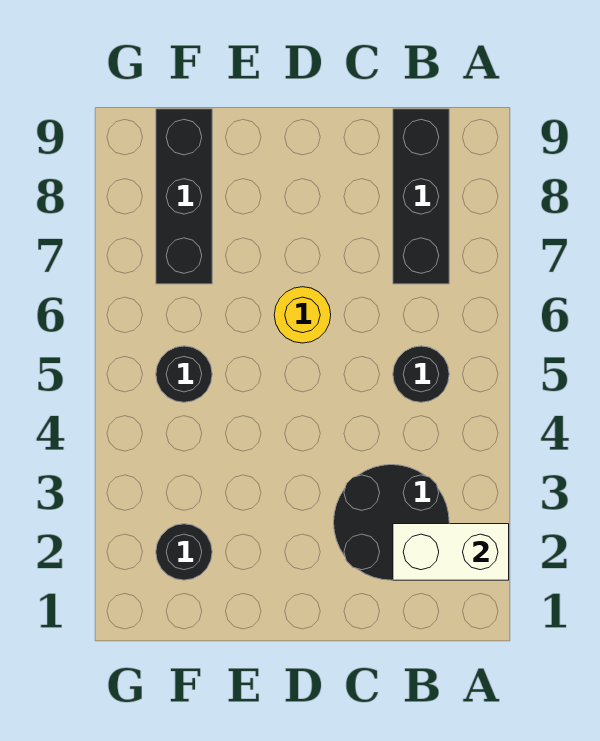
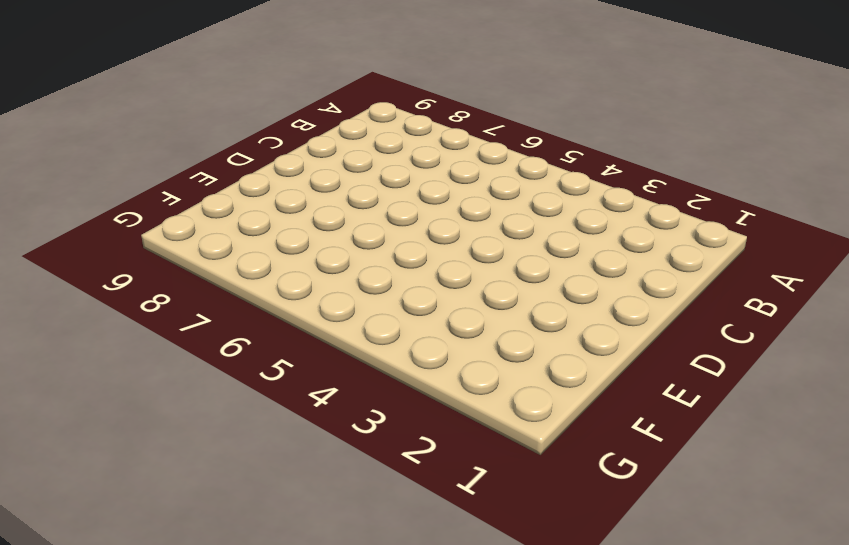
none -> black 2x2 round brick [334,465,449,580]
none -> black 1x1 round brick [393,346,449,402]

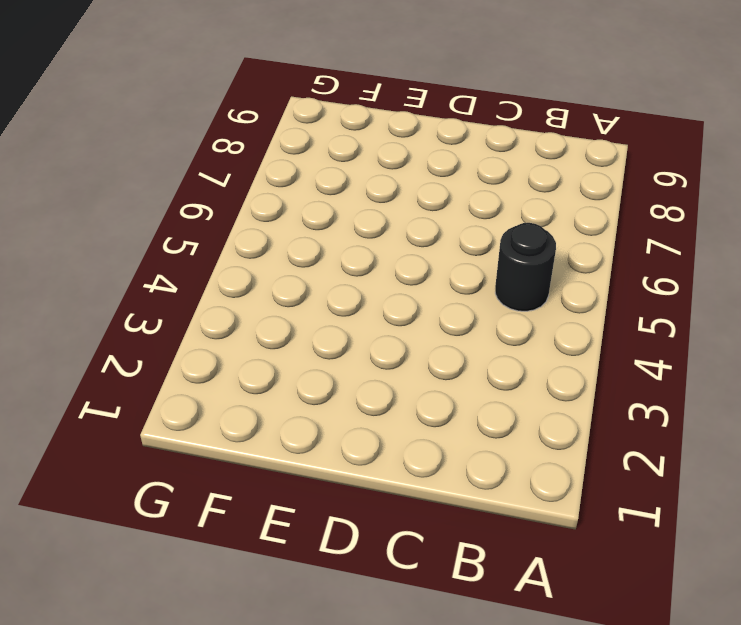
none -> black 2x2 round brick [334,465,449,580]
none -> black 1x3 brick [393,109,449,284]

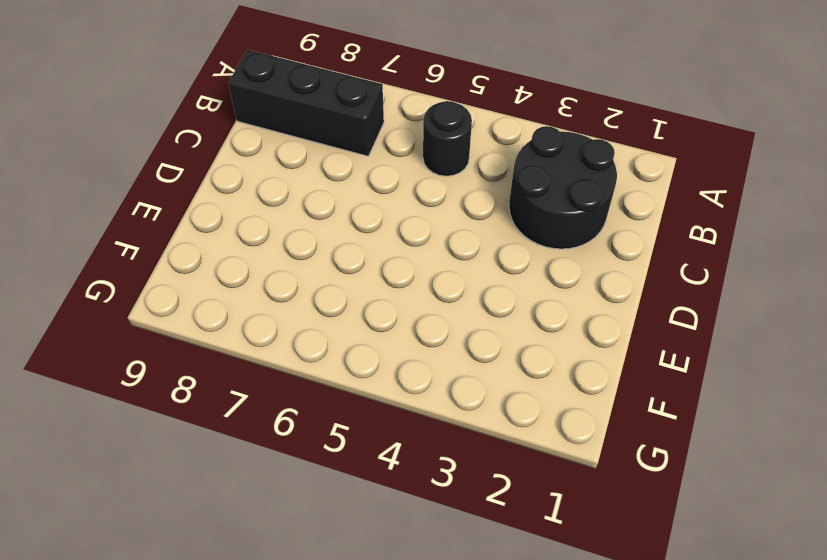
none -> yellow 1x1 round brick [274,287,331,343]
none -> black 1x1 round brick [156,524,212,580]

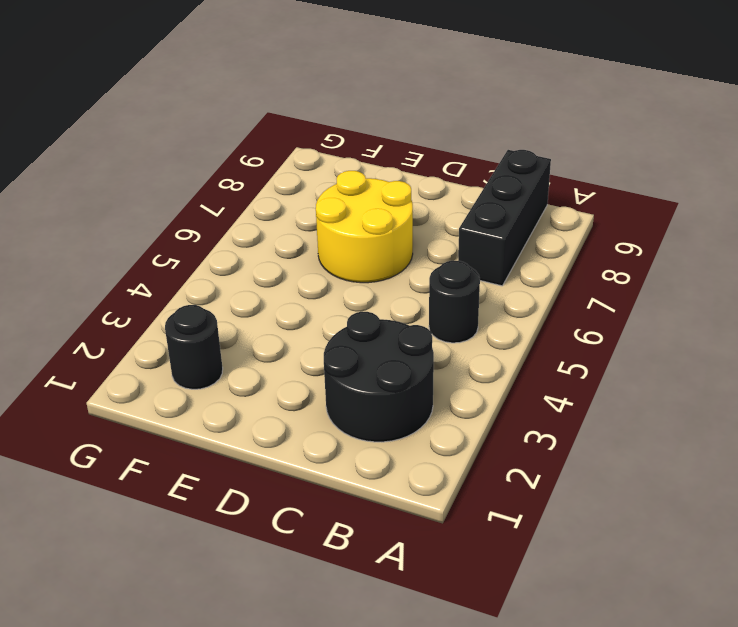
yellow 2x2 round brick [316,171,413,283] -> yellow 1x1 round brick [274,287,331,343]
none -> black 1x1 round brick [156,346,212,402]
none -> black 1x3 brick [156,109,212,284]

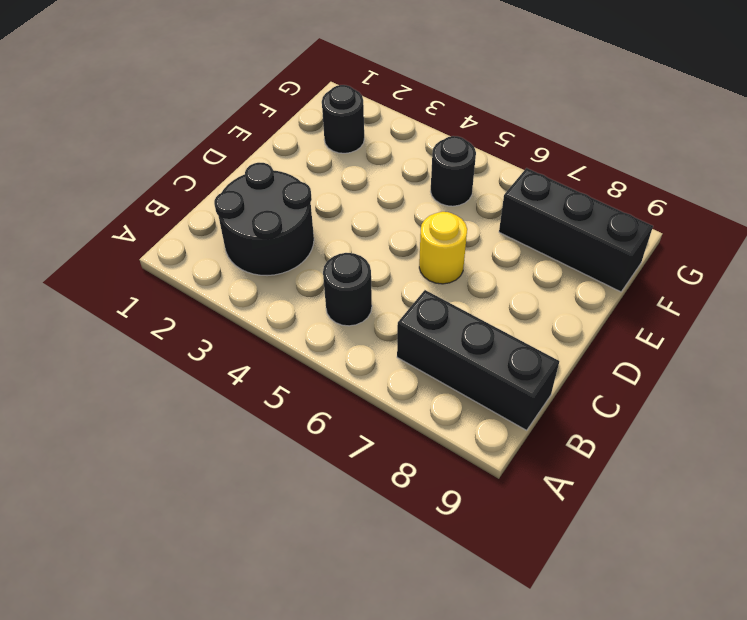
none -> white 1x2 brick [393,524,509,580]

